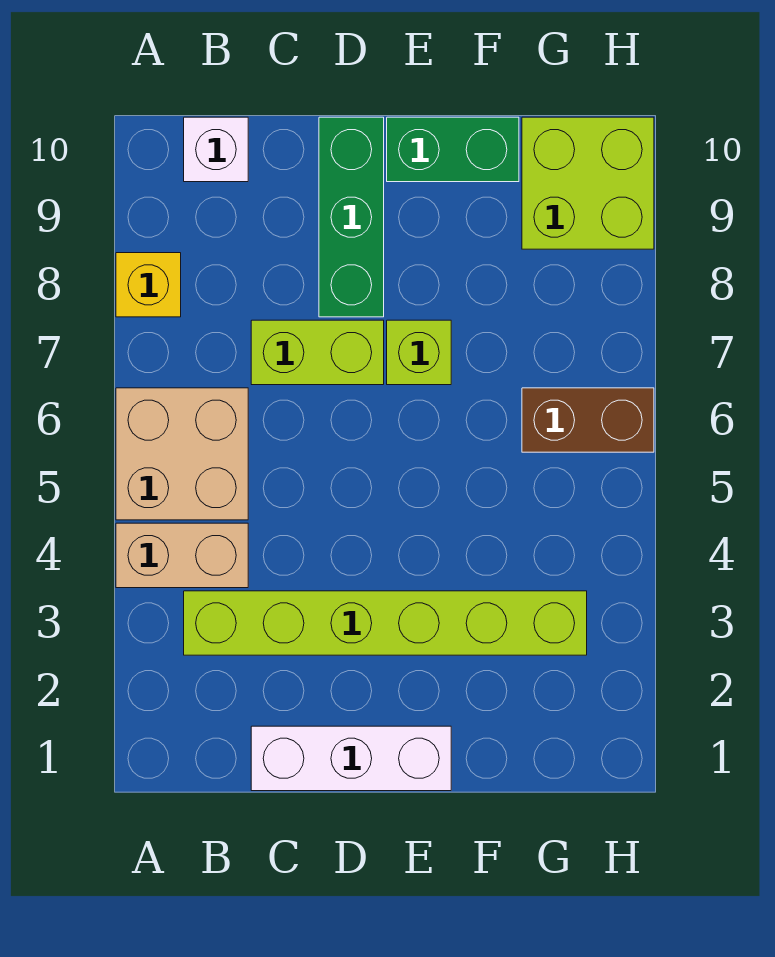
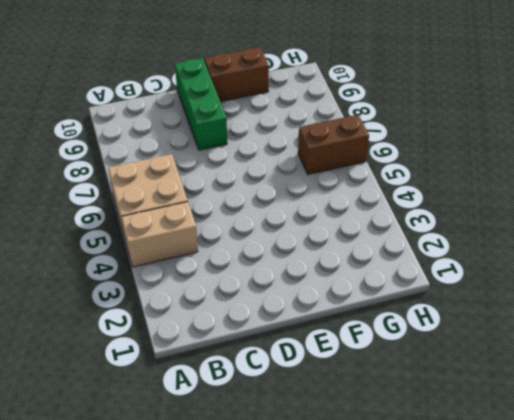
brown 1x2 brick [204,47,269,102] -> green 1x2 brick [387,117,519,182]
none -> yellow 1x1 brick [116,253,181,317]
none -> lime 1x6 brick [184,591,587,655]
none -> white 1x1 brick [184,117,248,182]

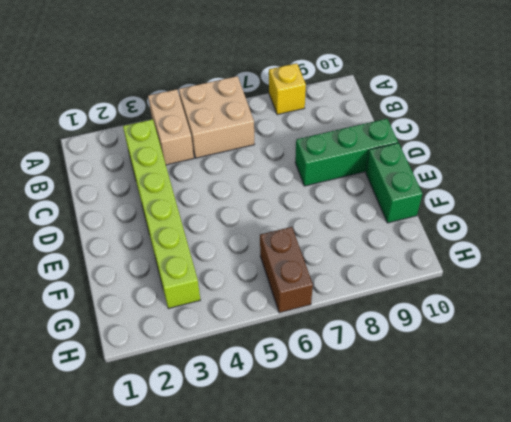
none -> white 1x1 brick [184,117,248,182]
none -> white 1x3 brick [251,726,451,791]
none -> lime 1x2 brick [251,320,384,385]

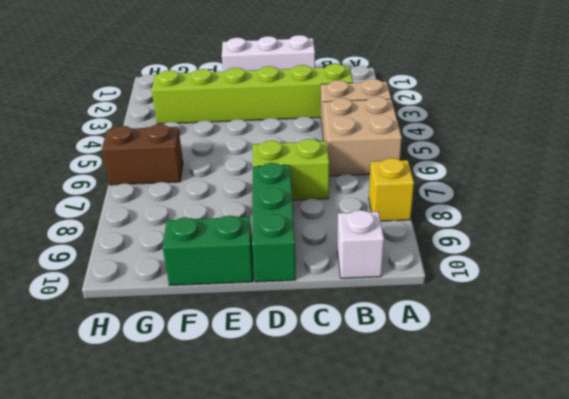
none -> lime 1x1 brick [387,320,451,385]
none -> lime 2x2 brick [522,117,654,249]

